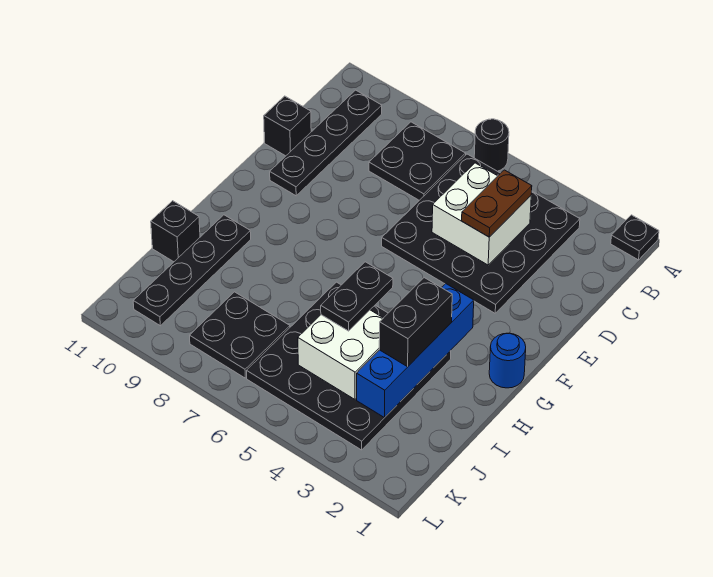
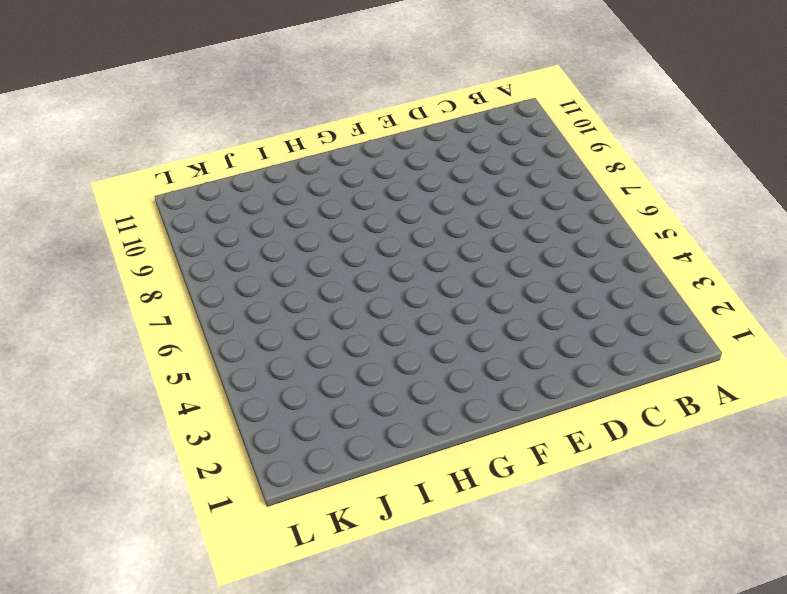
none -> black 1x1 plate [611,215,659,260]
none -> black 1x1 round brick [474,119,509,171]
none -> black 4x4 plate [382,154,580,313]

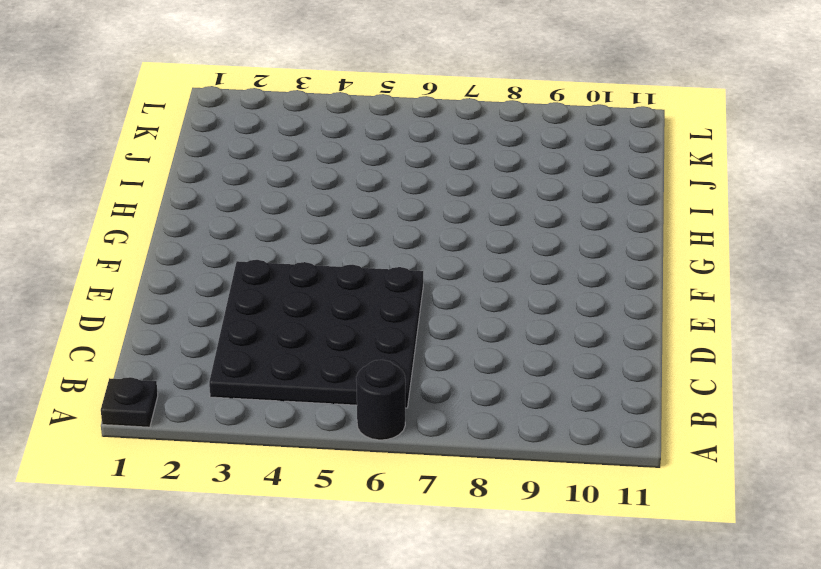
none -> black 2x2 plate [369,122,466,200]
none -> black 1x4 plate [270,90,382,196]
none -> black 1x1 brick [264,96,311,156]

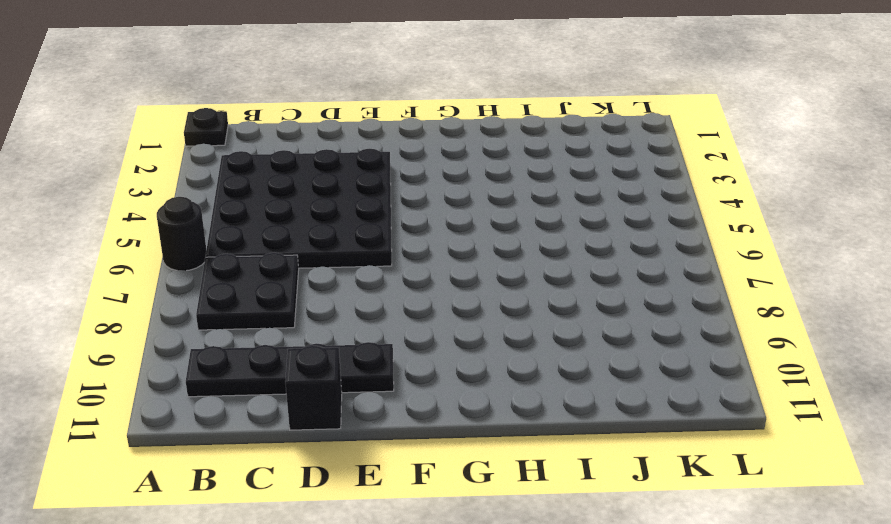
none -> blue 1x1 round brick [489,333,526,388]
none -> black 4x4 plate [247,282,451,450]
none -> black 1x4 plate [133,215,251,326]

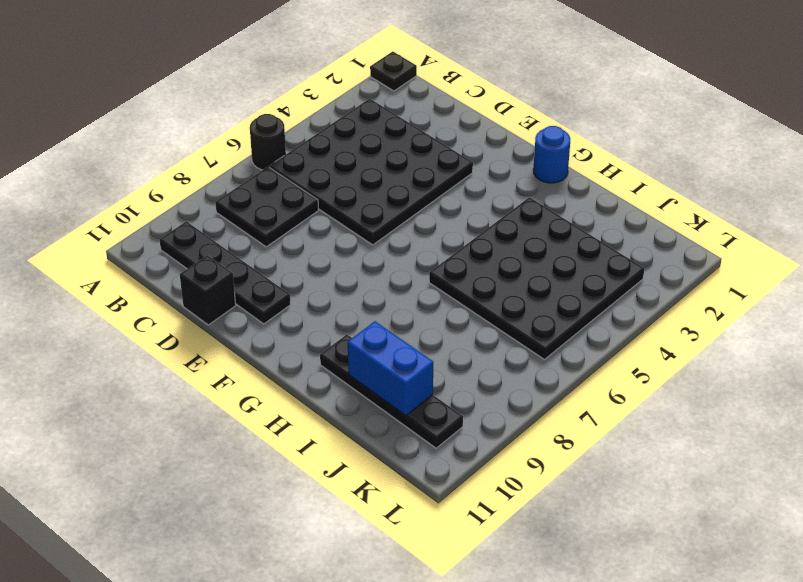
blue 1x2 brick [348,321,433,416] -> none
none -> black 1x1 brick [151,201,200,262]
none -> black 2x2 plate [190,292,290,378]
none -> white 2x2 brick [432,163,531,265]

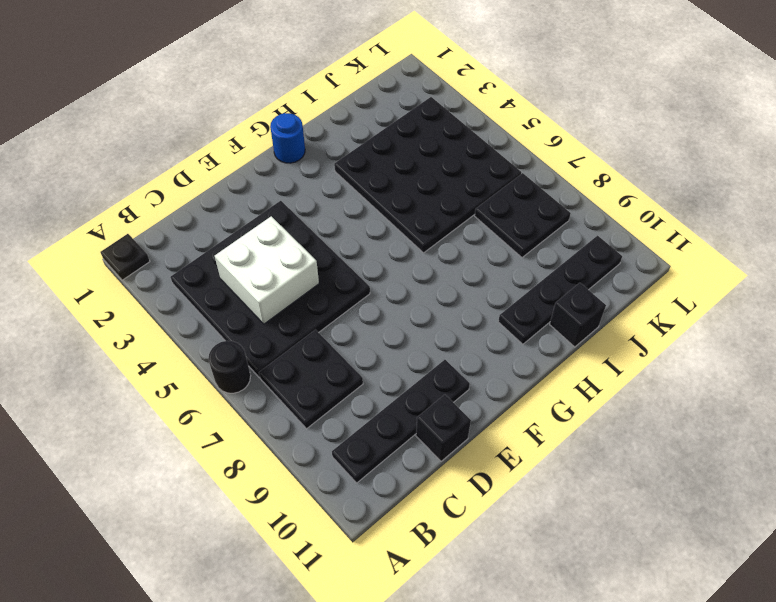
none -> blue 1x4 brick [357,284,474,418]
none -> white 2x2 brick [298,310,383,399]
none -> brown 1x2 plate [462,170,532,237]

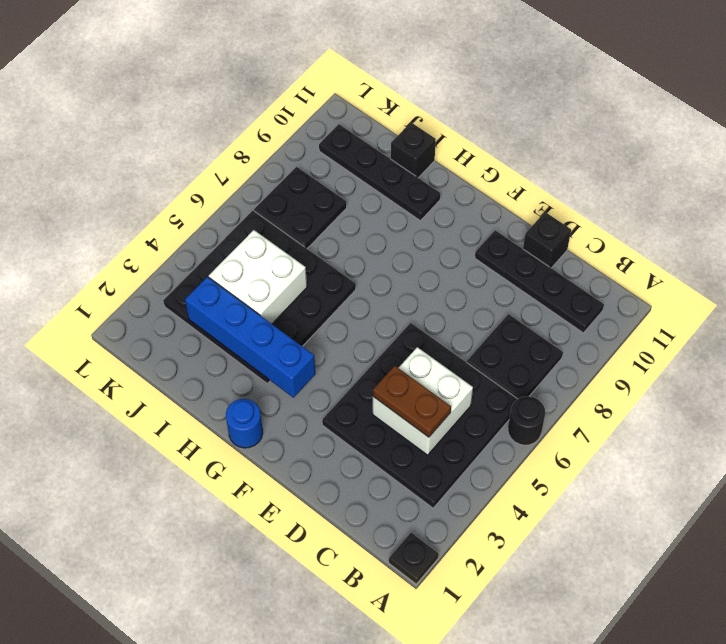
none -> black 1x2 brick [379,278,452,367]
none -> black 1x2 plate [321,262,393,331]

